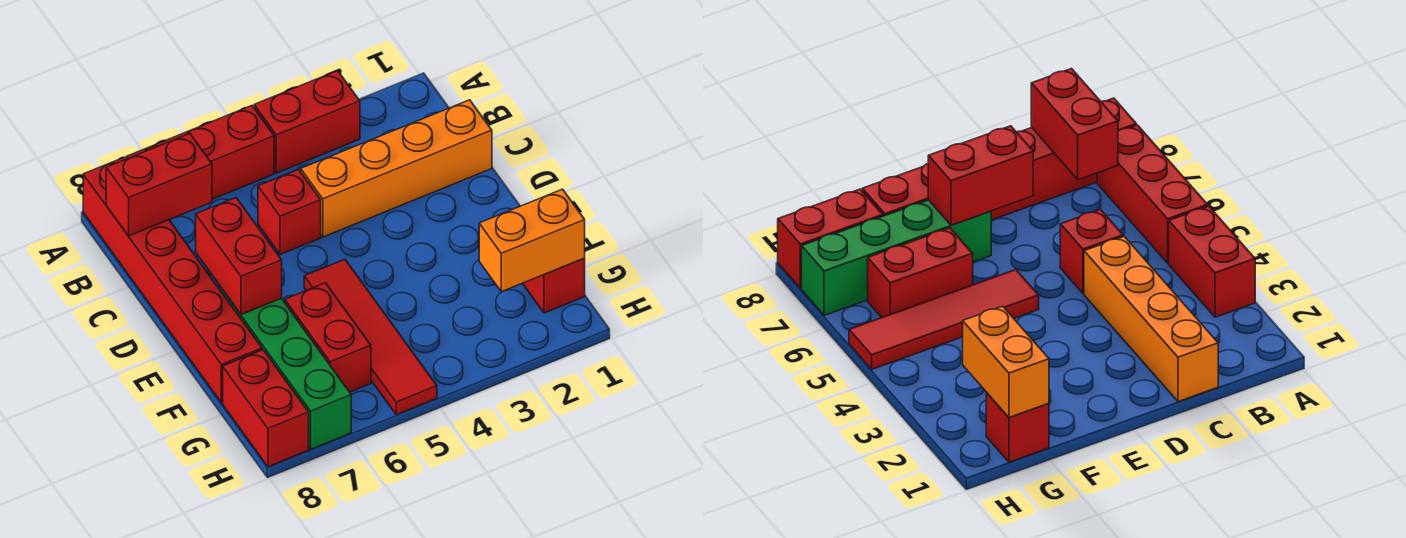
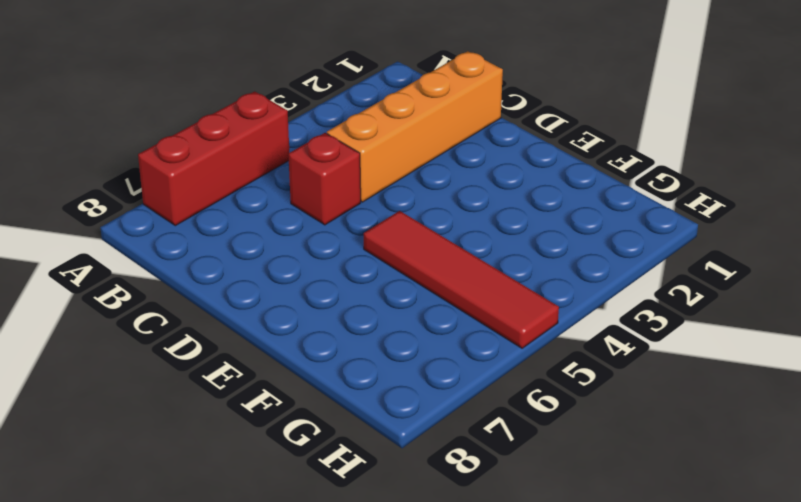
none -> red 1x2 brick [254,71,360,173]
none -> red 1x6 brick [83,158,262,403]
none -> green 1x4 brick [219,285,351,449]

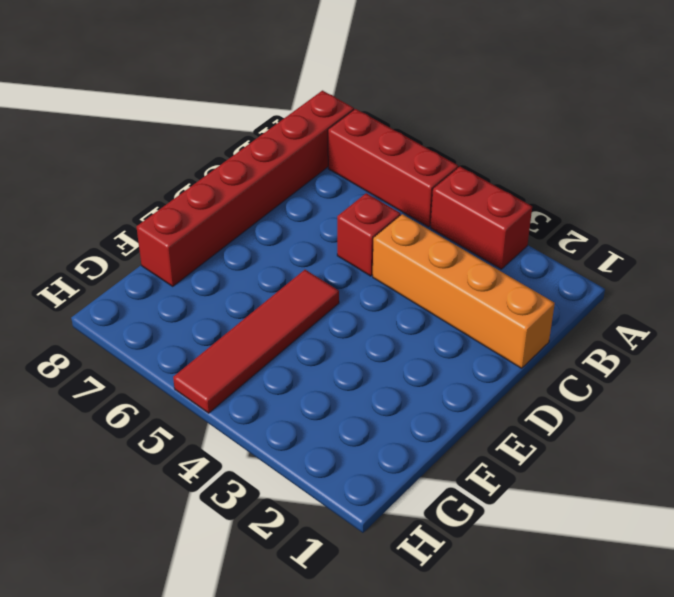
none -> green 1x4 brick [219,285,351,449]
none -> red 1x2 brick [285,283,371,392]
none -> red 1x1 brick [523,258,585,313]

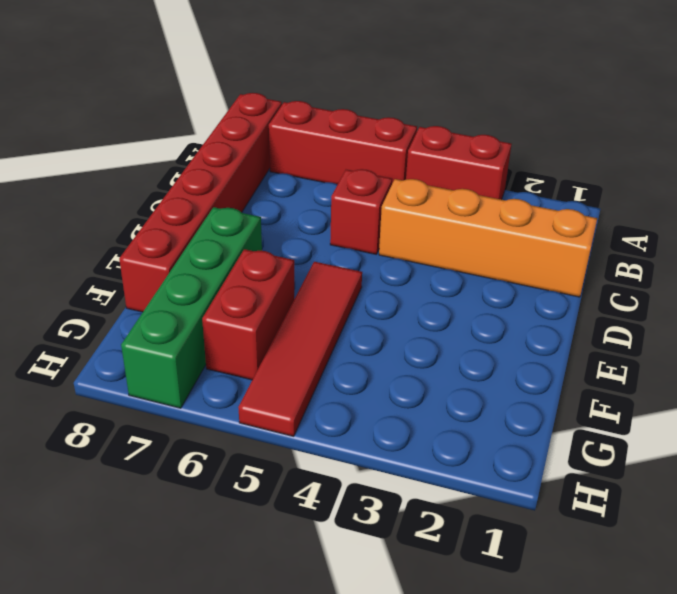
none -> red 1x1 brick [523,258,585,313]
none -> red 1x2 brick [223,350,309,467]
none -> red 1x2 brick [106,133,212,236]

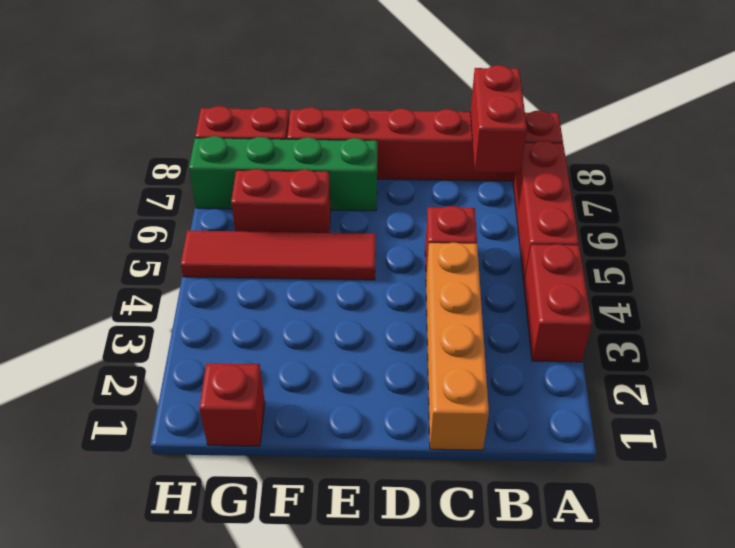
none -> red 1x2 brick [196,198,282,315]
none -> orange 1x2 brick [479,189,585,292]

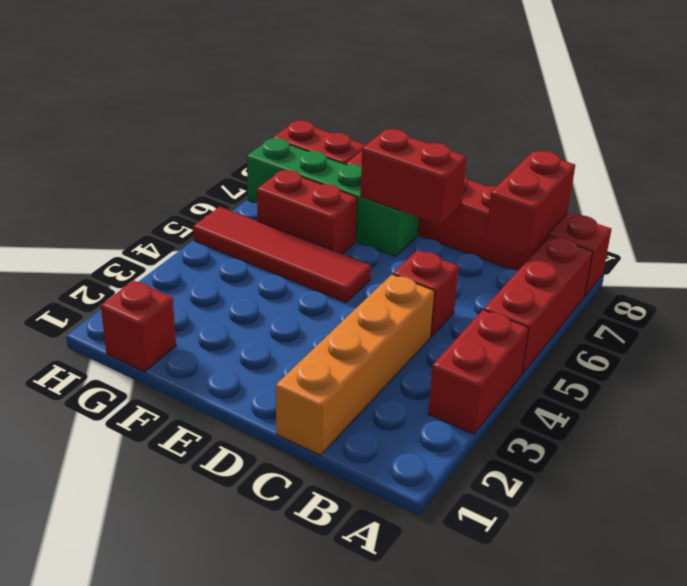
none -> orange 1x2 brick [479,189,585,292]

